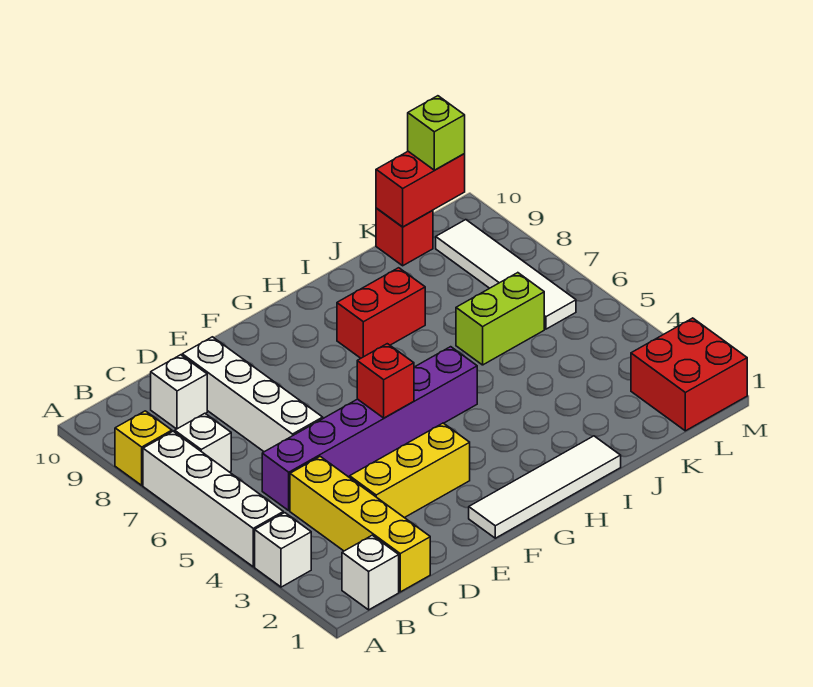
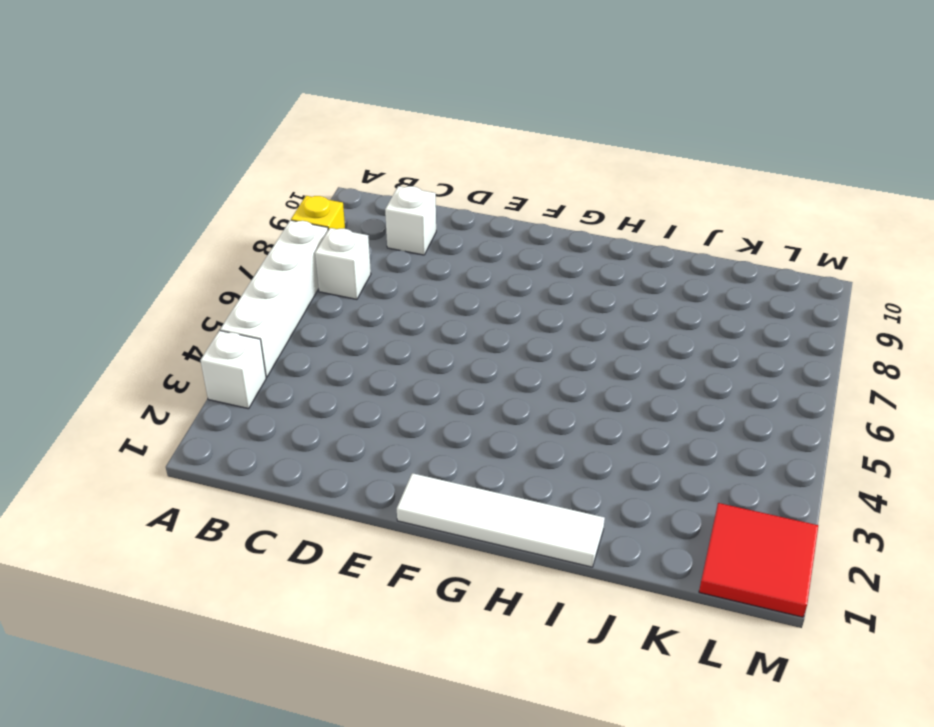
red 2x2 tile [699,503,818,617] -> red 2x2 brick [631,318,747,431]
none -> white 1x1 brick [342,535,399,610]
none -> yellow 1x4 brick [290,457,430,592]
none -> purple 1x6 brick [262,347,477,510]

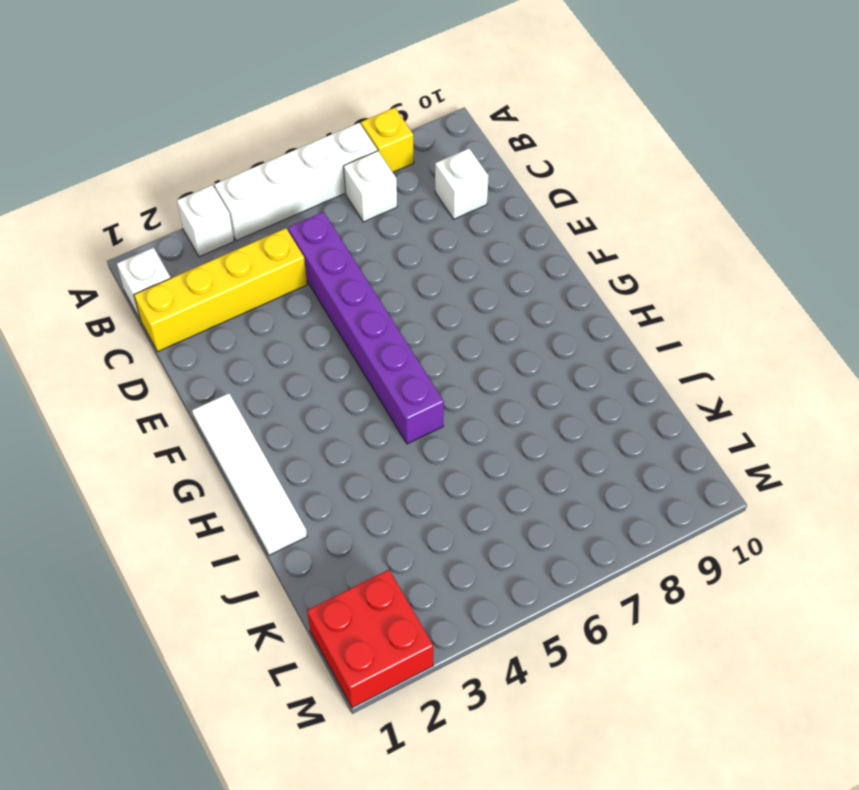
none -> yellow 1x3 brick [350,423,470,518]
none -> white 1x4 brick [182,337,323,452]
none -> red 1x2 brick [337,268,425,358]

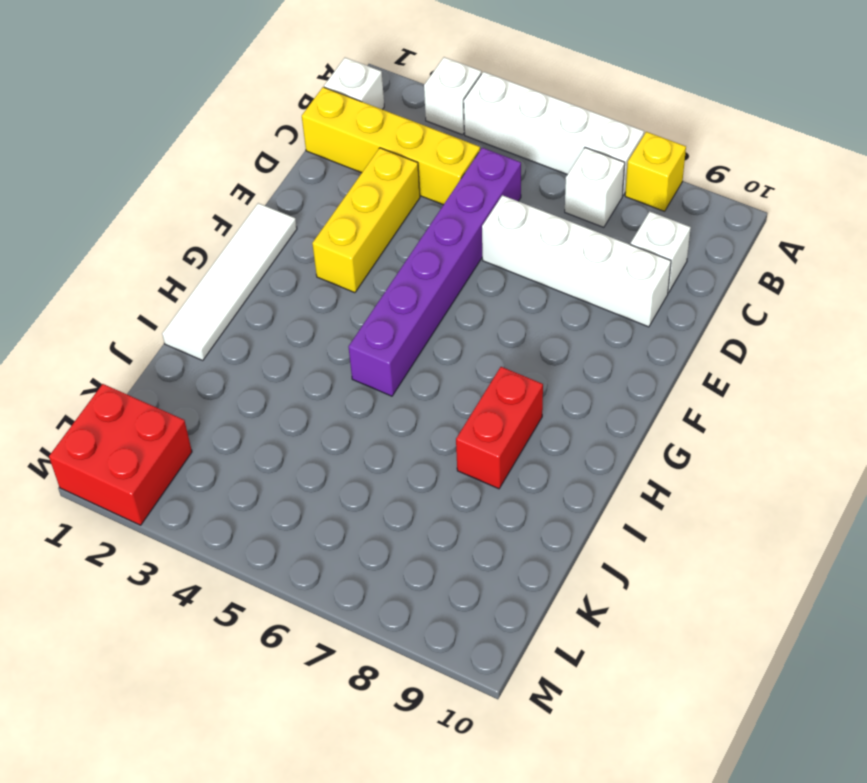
none -> lime 1x2 brick [456,273,544,365]
none -> red 1x1 brick [376,208,433,266]
none -> white 1x4 tile [436,220,576,329]

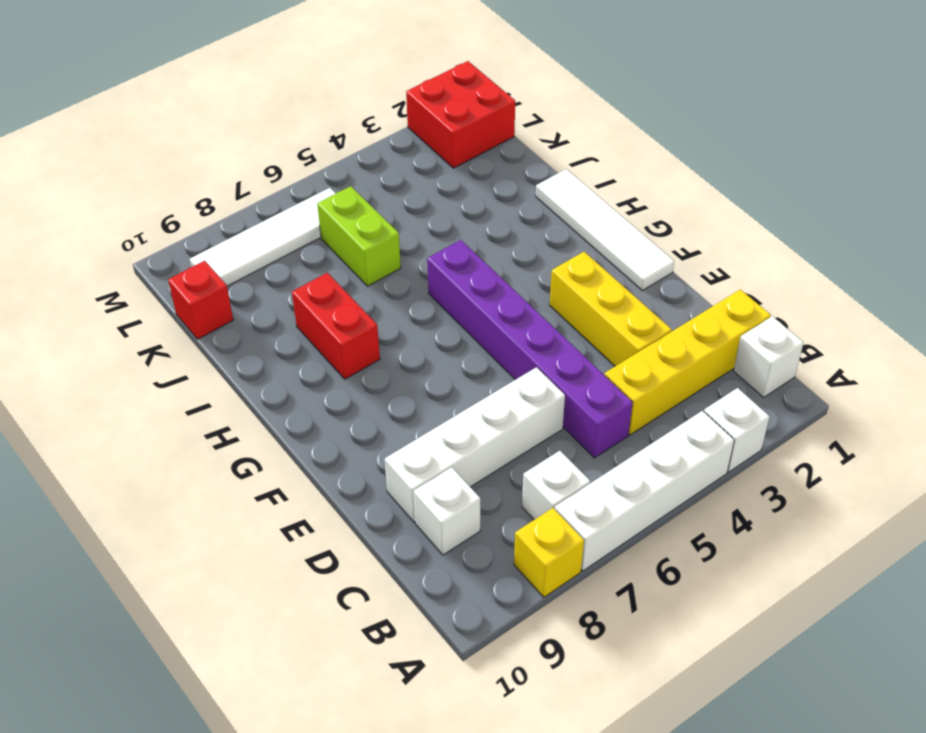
none -> red 1x1 brick [357,344,414,418]
none -> red 1x2 brick [376,152,465,227]
none -> lime 1x1 brick [408,96,465,170]

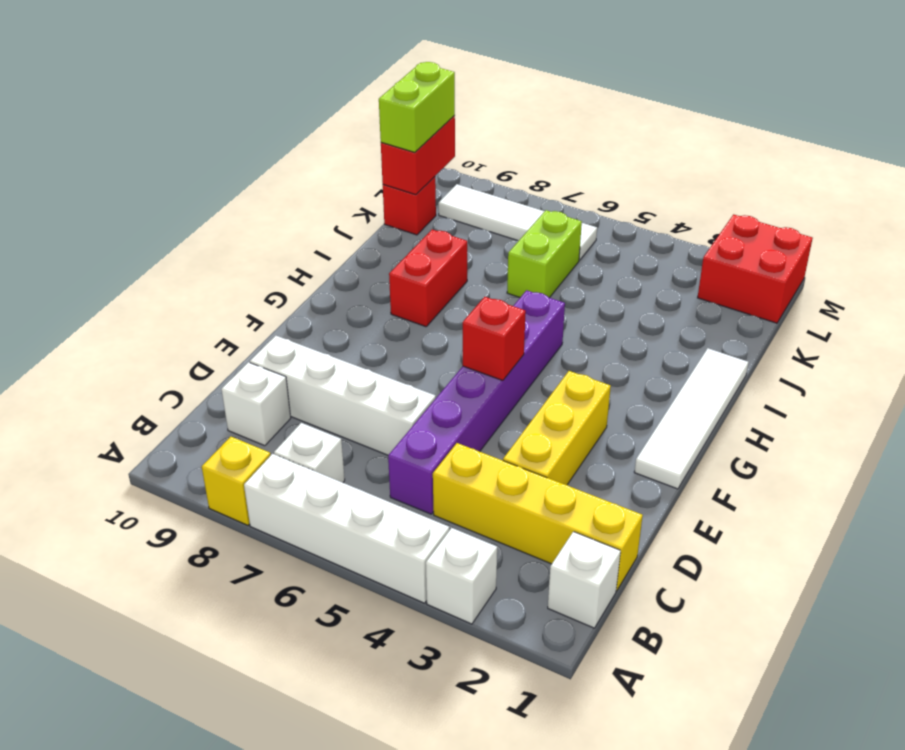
lime 1x2 brick [379,62,455,153] -> lime 1x1 brick [408,96,465,170]

